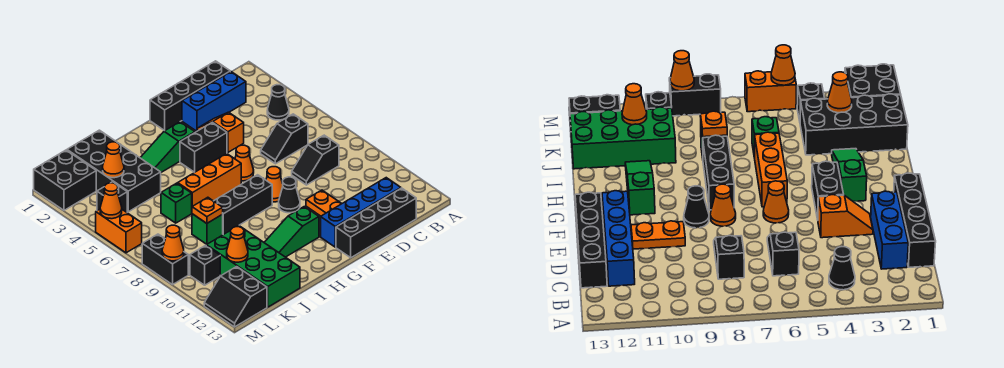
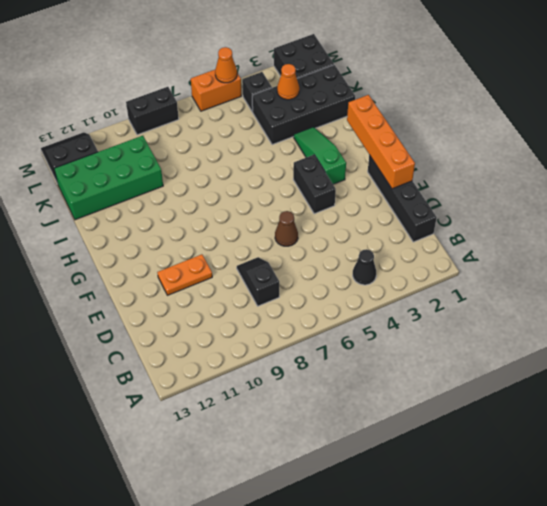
orange 1x4 brick [347,95,415,189] -> none
brown 1x1 cone [275,211,298,246] -> none
none -> blue 1x3 brick [182,72,246,131]
none -> black 1x2 slope [261,114,308,164]
none -> blue 1x4 brick [321,178,401,247]
none -> black 1x4 brick [336,188,416,258]

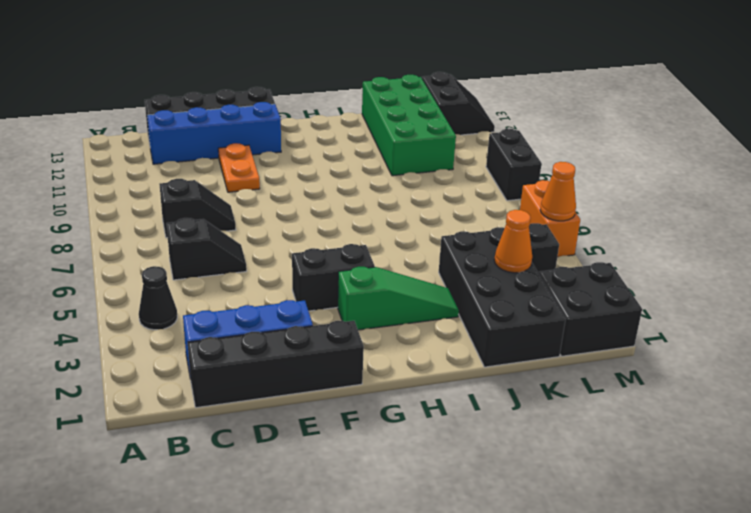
none -> orange 1x2 slope [198,112,244,152]
none -> orange 1x1 cone [235,145,254,181]
none -> orange 1x1 cone [266,167,283,202]
none -> black 1x1 cone [279,177,300,213]

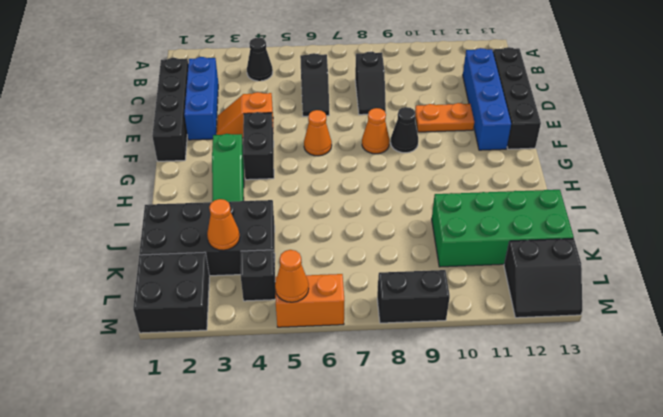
none -> orange 1x3 brick [178,154,241,206]
none -> black 1x3 brick [214,175,272,234]
none -> green 1x3 slope [264,207,319,257]
none -> green 1x1 brick [161,183,192,223]

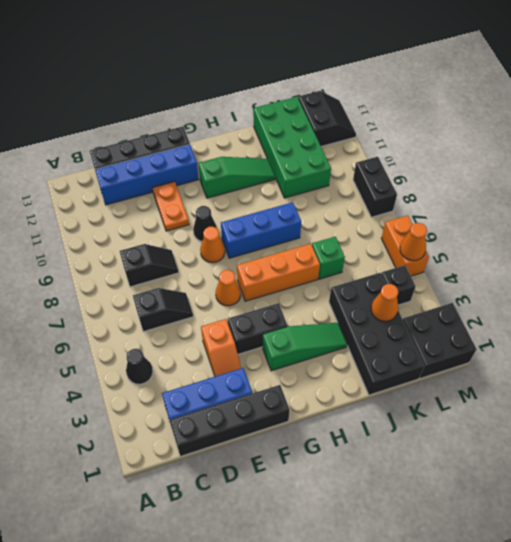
blue 1x3 brick [221,202,301,258] -> black 1x3 brick [214,175,272,234]
none -> green 1x1 brick [192,214,223,244]
none -> black 1x1 brick [190,245,220,285]
none -> orange 1x1 plate [192,197,223,223]
none -> orange 1x1 cone [227,227,248,262]

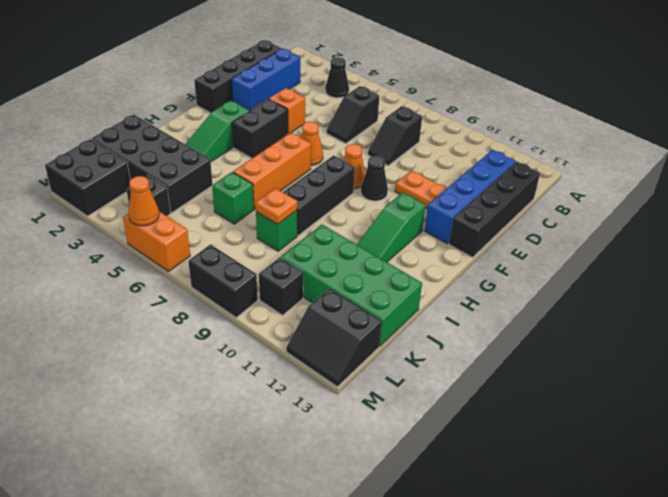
none -> orange 1x1 cone [103,142,124,178]
none -> orange 1x1 cone [227,227,248,262]
none -> orange 1x1 cone [162,225,184,261]

